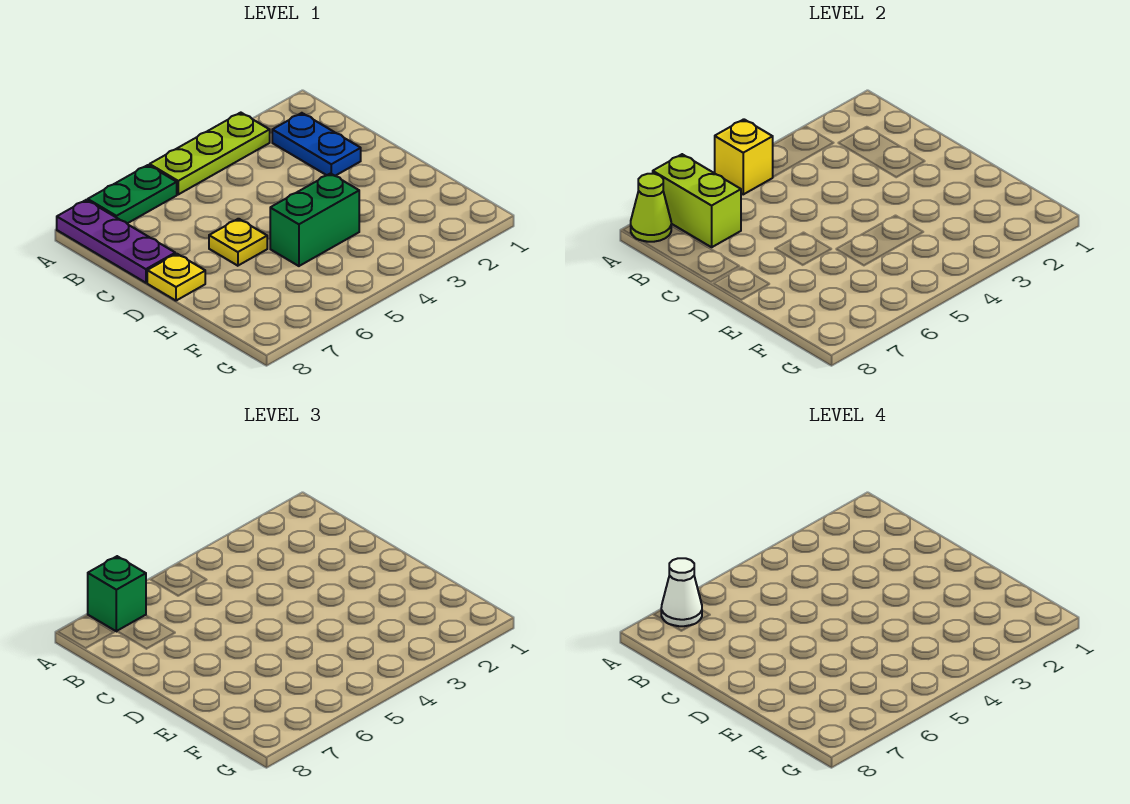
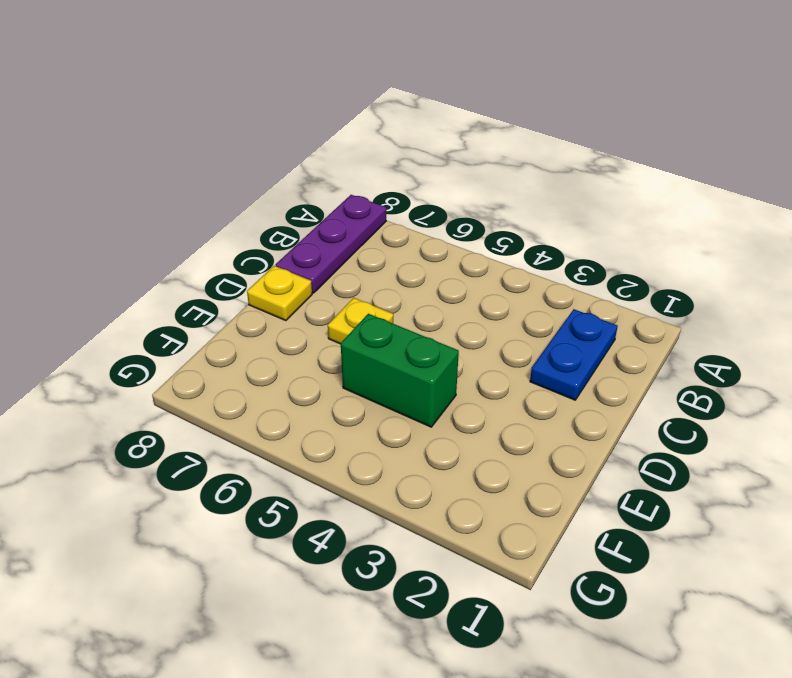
none -> lime 1x3 plate [150,113,270,194]
none -> green 1x2 plate [88,165,177,223]
none -> yellow 1x1 brick [715,119,773,194]

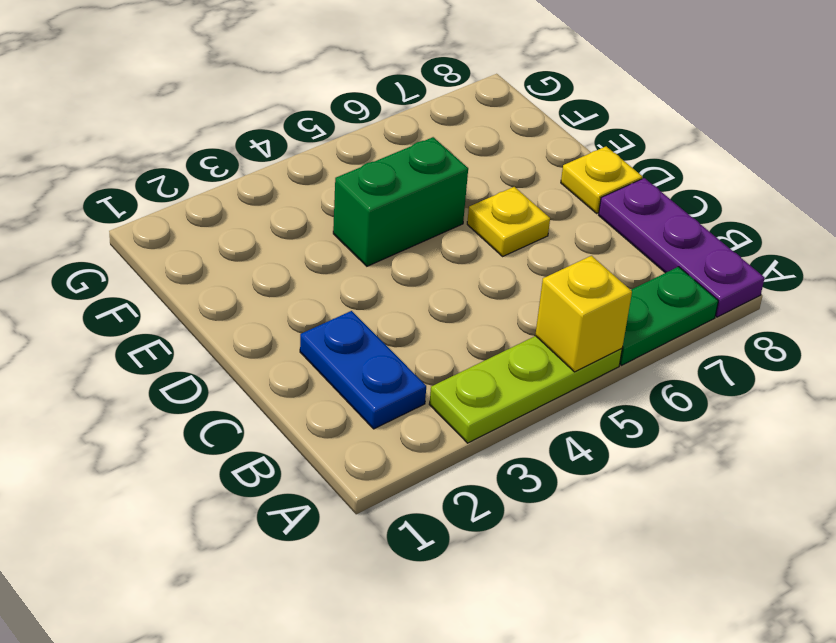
none -> lime 1x2 brick [653,154,741,247]
none -> lime 1x1 cone [631,174,671,242]
none -> green 1x1 brick [88,556,146,631]

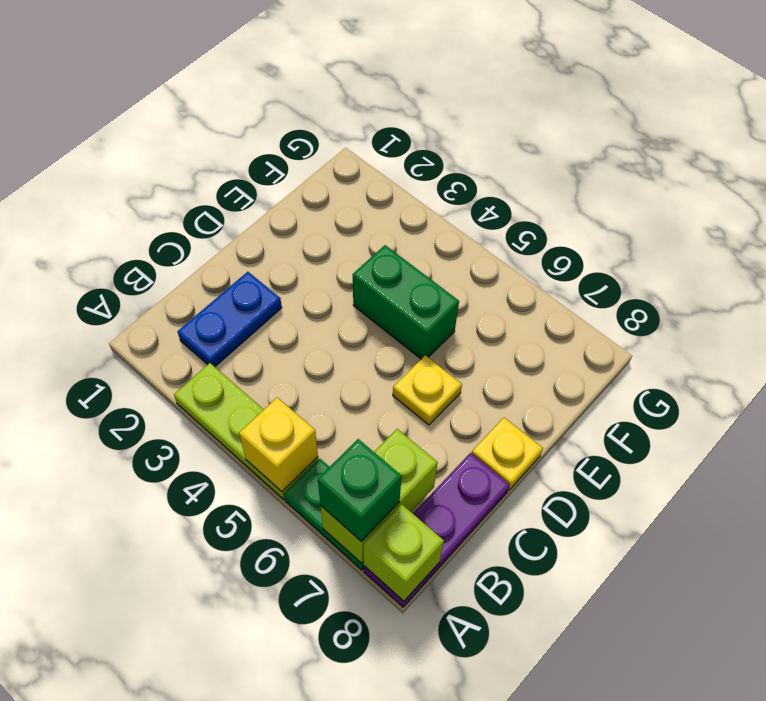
lime 1x1 brick [364,504,444,601] -> lime 1x1 cone [631,174,671,242]
none -> white 1x1 cone [661,558,702,626]

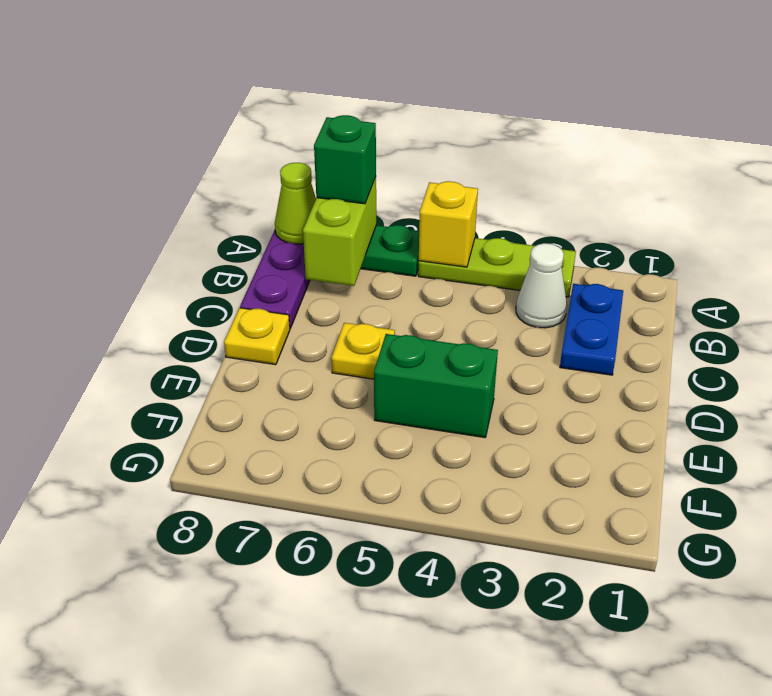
white 1x1 cone [516,243,567,328] -> white 1x1 cone moved to [661,558,702,626]

